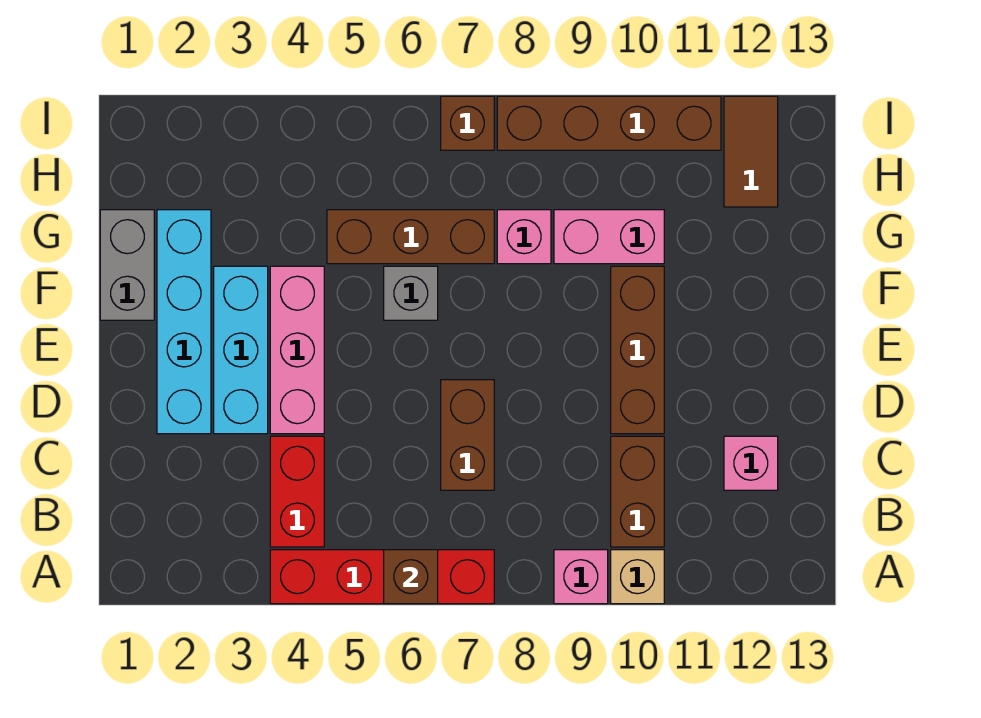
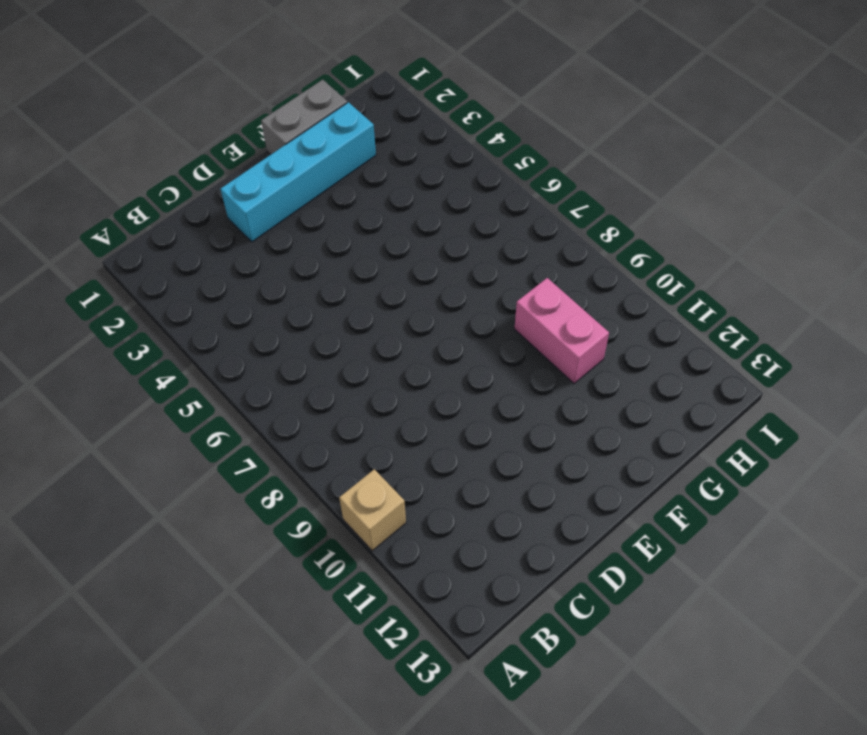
none -> red 1x4 brick [270,550,494,604]
none -> pink 1x1 brick [554,550,608,604]
none -> red 1x2 brick [270,436,324,547]

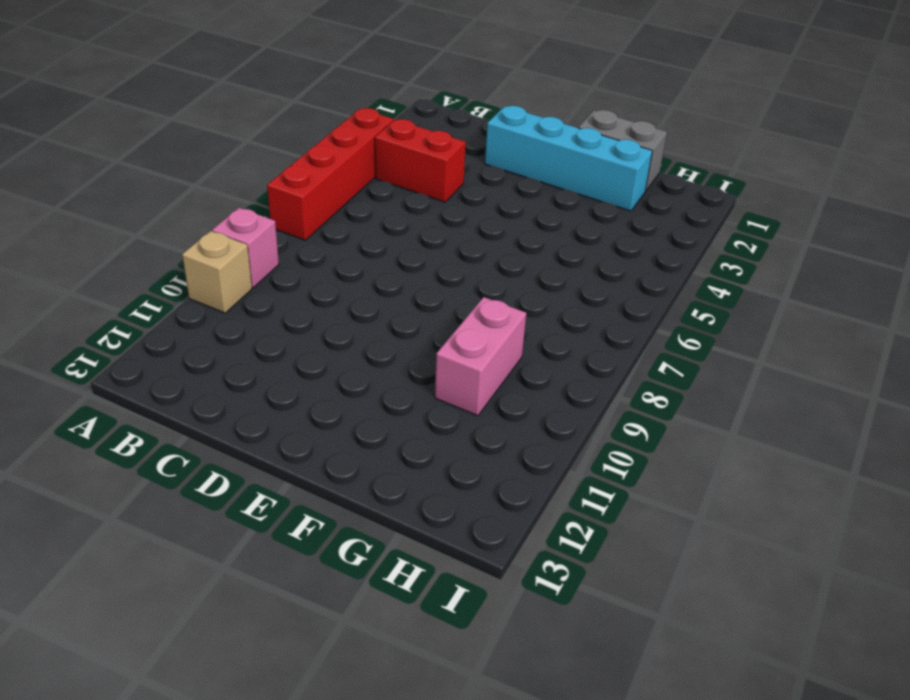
none -> brown 1x2 brick [611,436,664,547]
none -> brown 1x2 brick [441,380,494,490]
none -> pink 1x1 brick [724,436,778,490]

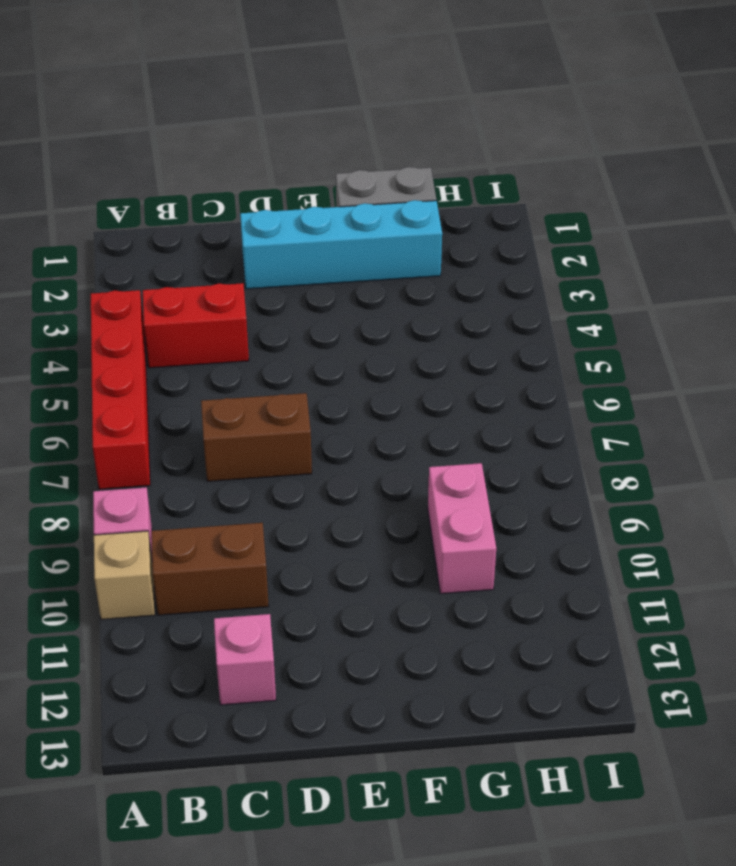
none -> cyan 1x3 brick [214,266,268,434]
none -> pink 1x3 brick [270,266,324,434]
none -> brown 1x3 brick [611,266,664,434]

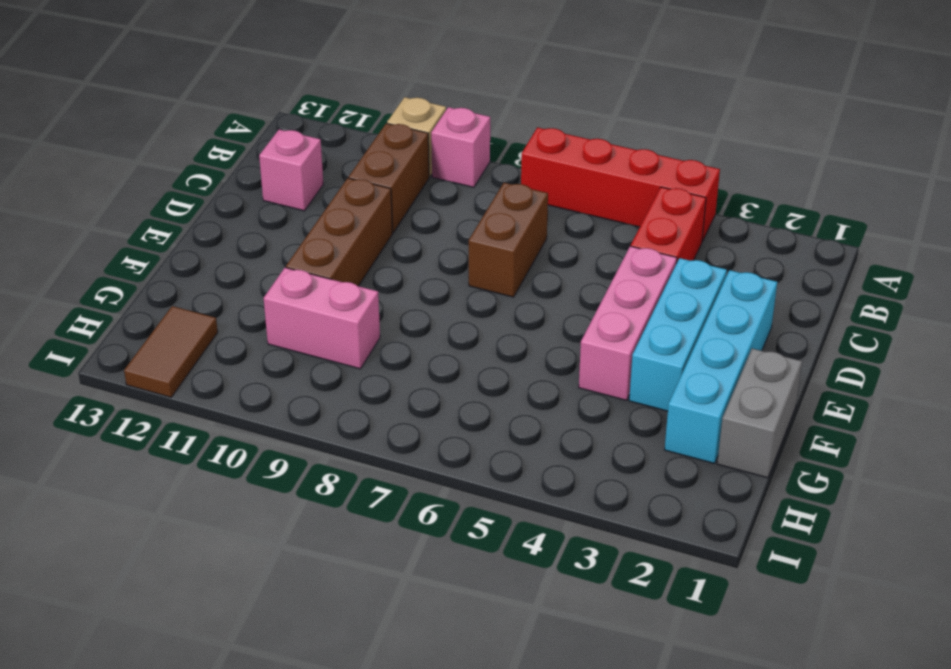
none -> grey 1x1 brick [384,266,438,320]
none -> brown 1x3 brick [327,210,494,264]
none -> pink 1x1 brick [497,210,551,264]

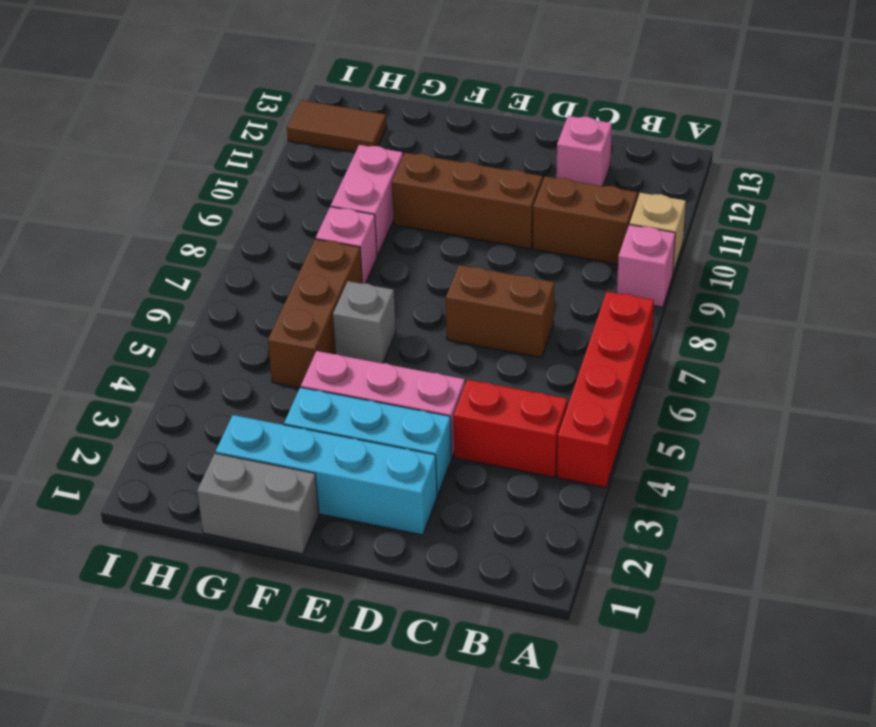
none -> brown 1x1 brick [441,96,494,150]
none -> brown 1x4 brick [497,96,721,150]
none -> brown 1x1 brick [384,550,438,604]

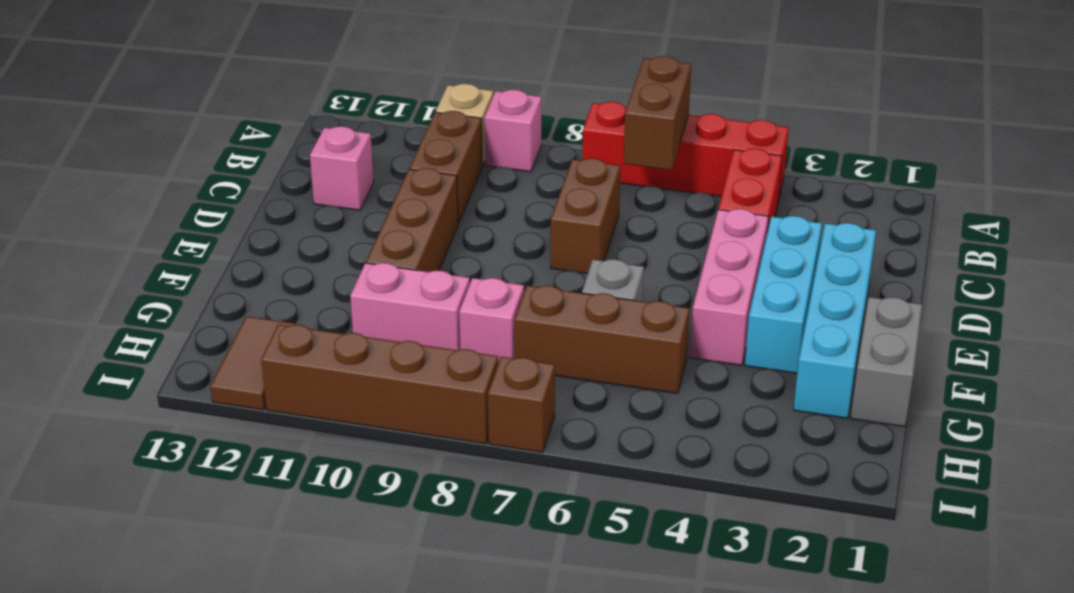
brown 1x2 brick [623,56,691,170] -> brown 1x1 brick [384,550,438,604]

